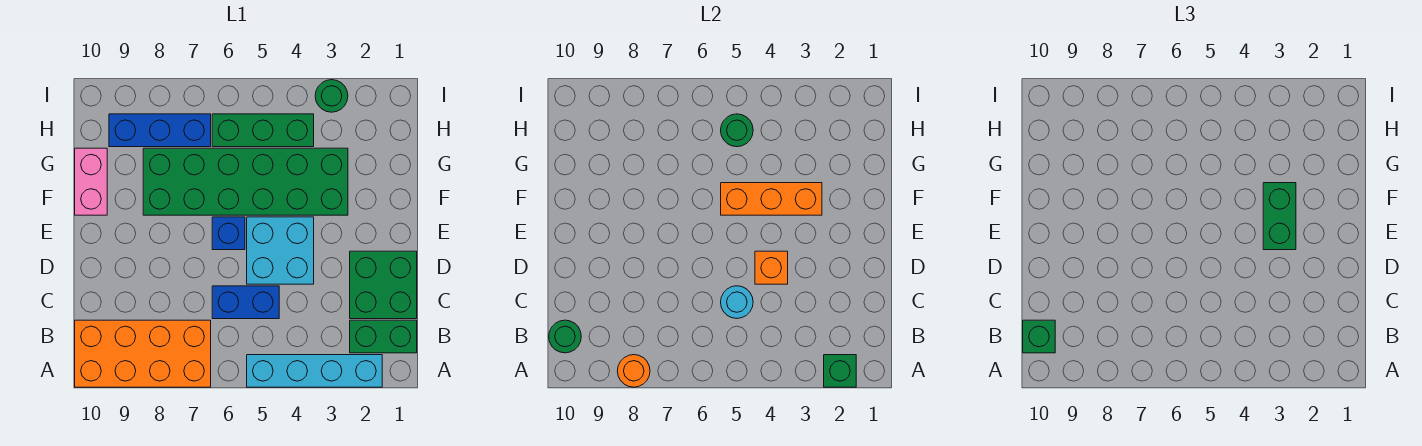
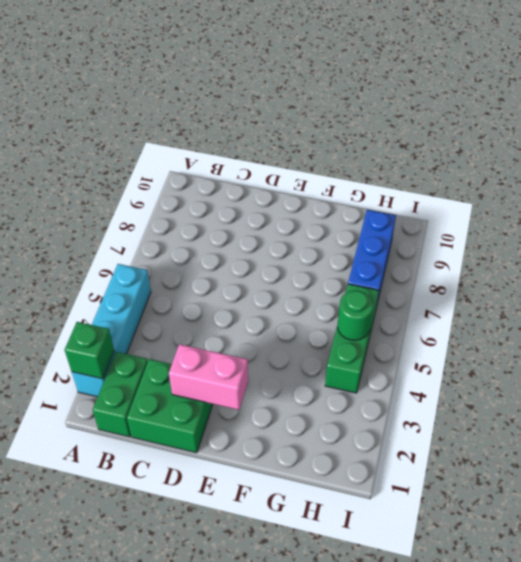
pink 1x2 brick [169,344,248,410] -> pink 1x2 brick moved to [75,148,107,215]
none -> orange 2x4 brick [75,320,211,387]
none -> blue 1x2 brick [212,286,279,319]
none -> cyan 2x2 brick [247,217,314,284]

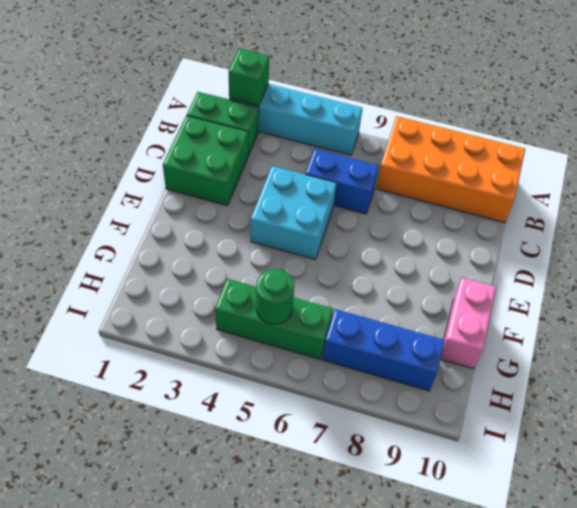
none -> blue 1x1 brick [212,217,245,250]
none -> green 2x6 brick [143,148,348,215]
none -> green 1x1 round brick [315,80,348,112]

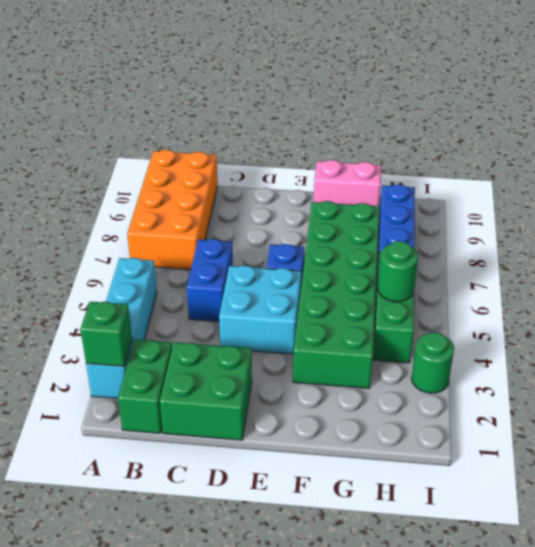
none -> orange 1x1 round brick [618,355,650,387]
none -> green 1x1 round brick [549,320,581,353]
none -> cyan 1x1 round brick [721,286,753,318]

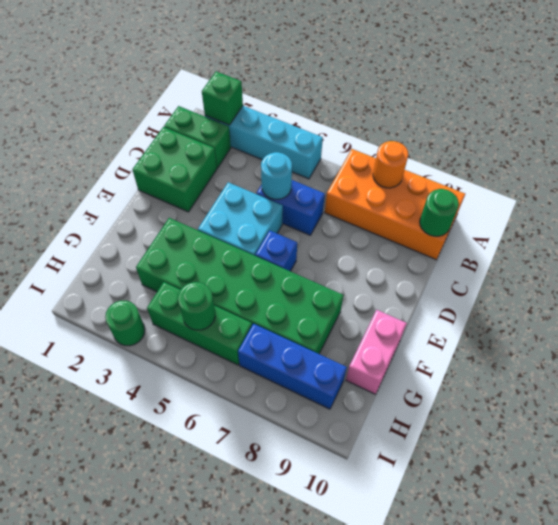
none -> orange 1x1 brick [755,251,788,284]
none -> orange 1x3 brick [721,183,822,215]
none -> green 1x1 brick [1023,320,1055,353]

